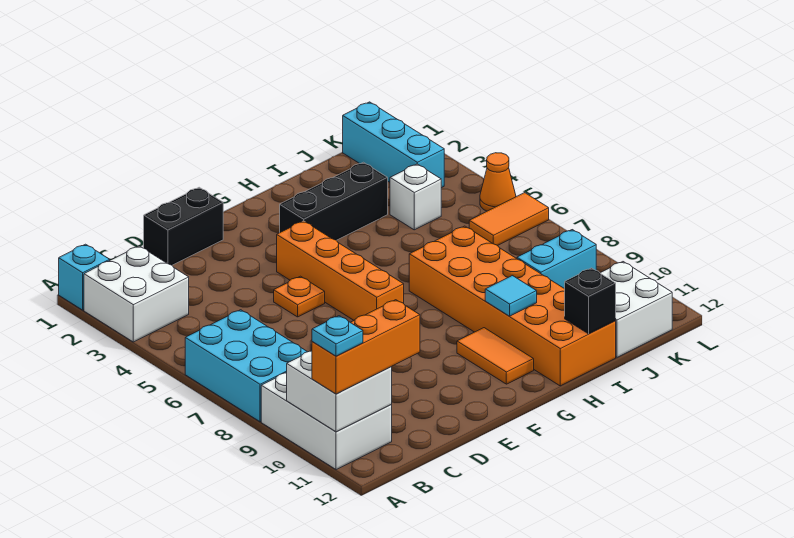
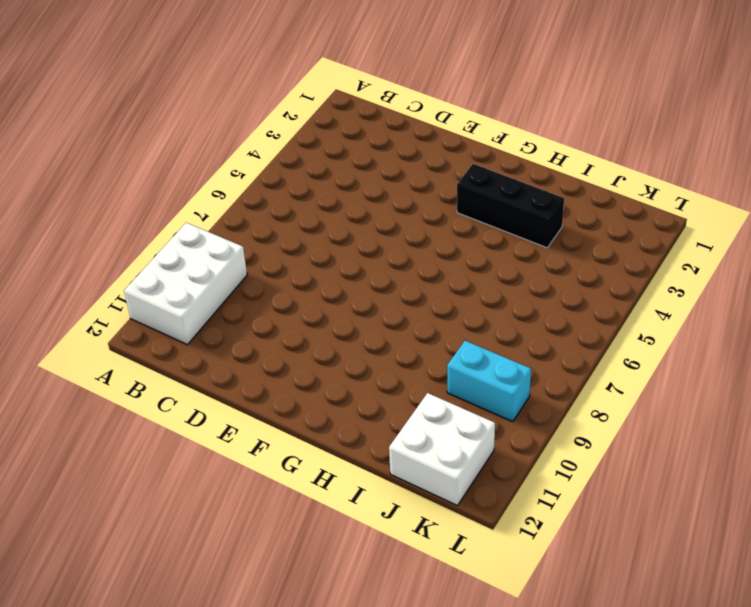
none -> cyan 1x1 brick [59,244,110,310]
none -> white 2x2 brick [84,246,189,342]
none -> cyan 2x3 brick [185,310,307,422]

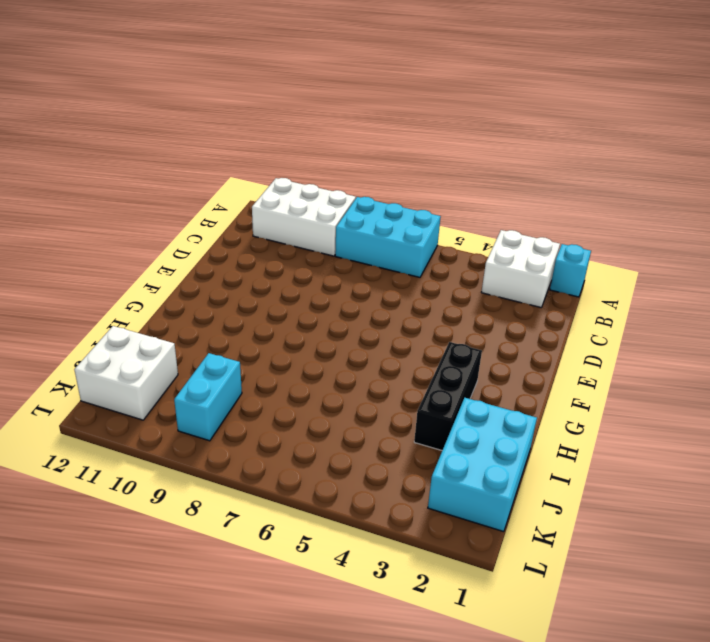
cyan 2x3 brick [428,398,537,532] -> cyan 1x3 brick [343,102,444,188]
none -> black 1x2 brick [144,187,223,265]
none -> orange 1x1 plate [274,276,325,317]
none -> orange 1x4 brick [277,221,404,320]

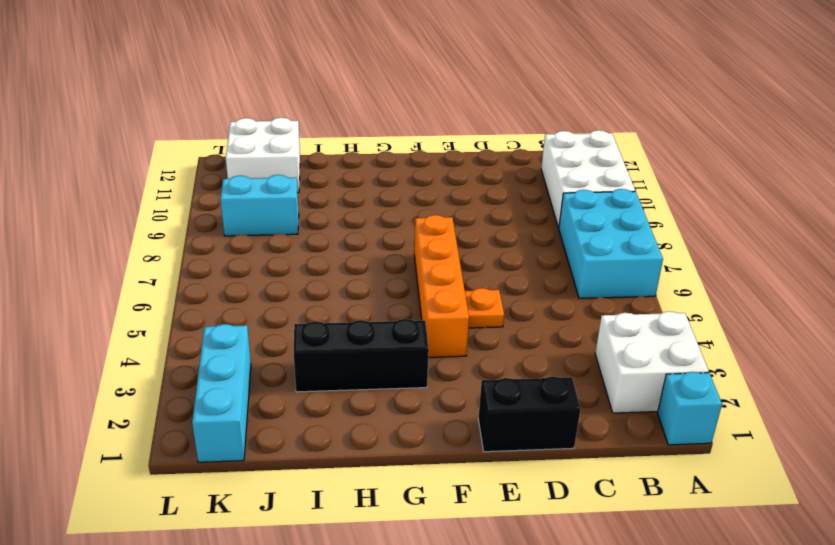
none -> orange 1x2 tile [457,328,534,384]
none -> orange 2x6 brick [409,226,616,386]
none -> white 1x1 brick [390,164,441,230]

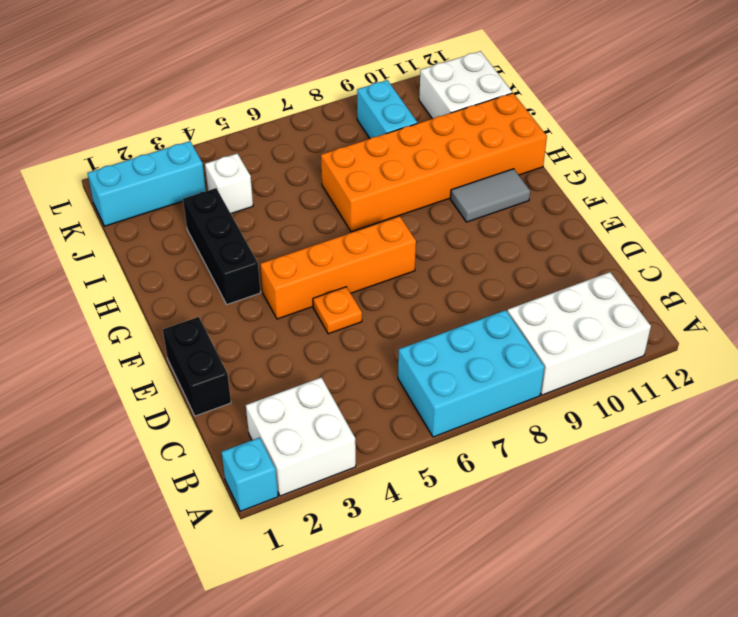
grey 1x2 tile [451,169,530,222] -> orange 1x2 tile [457,328,534,384]
none -> orange 1x2 tile [469,193,549,246]
none -> orange 1x1 cone [480,153,516,211]
none -> white 2x2 brick [287,351,392,432]

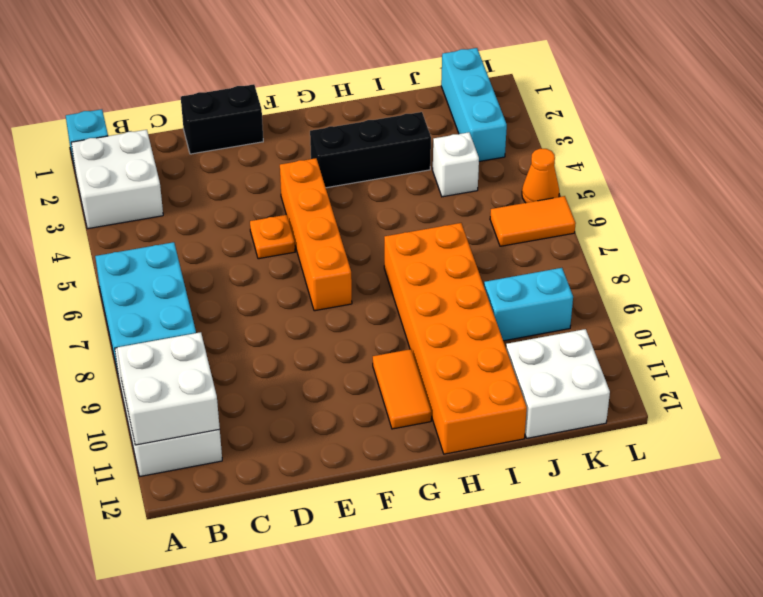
none -> cyan 1x1 tile [485,276,537,316]
none -> black 1x1 brick [565,268,616,334]
none -> orange 1x3 brick [312,300,420,394]

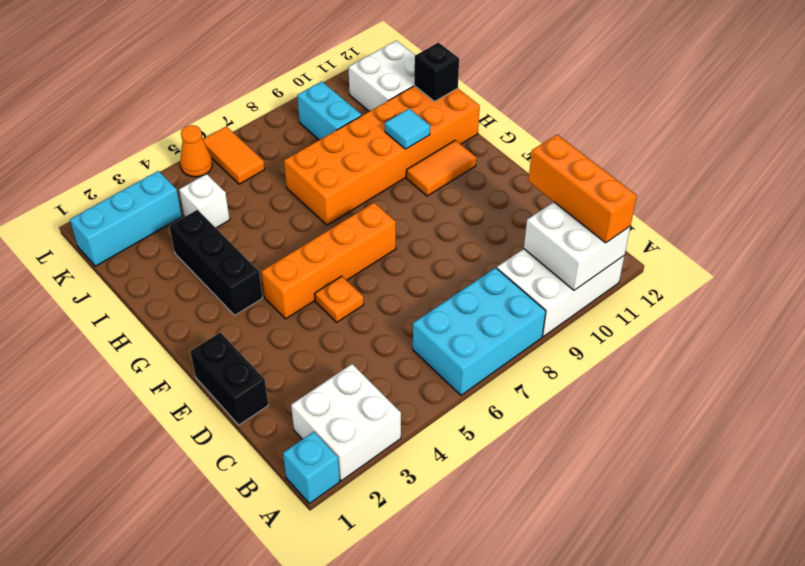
none -> cyan 1x1 plate [312,316,363,356]

